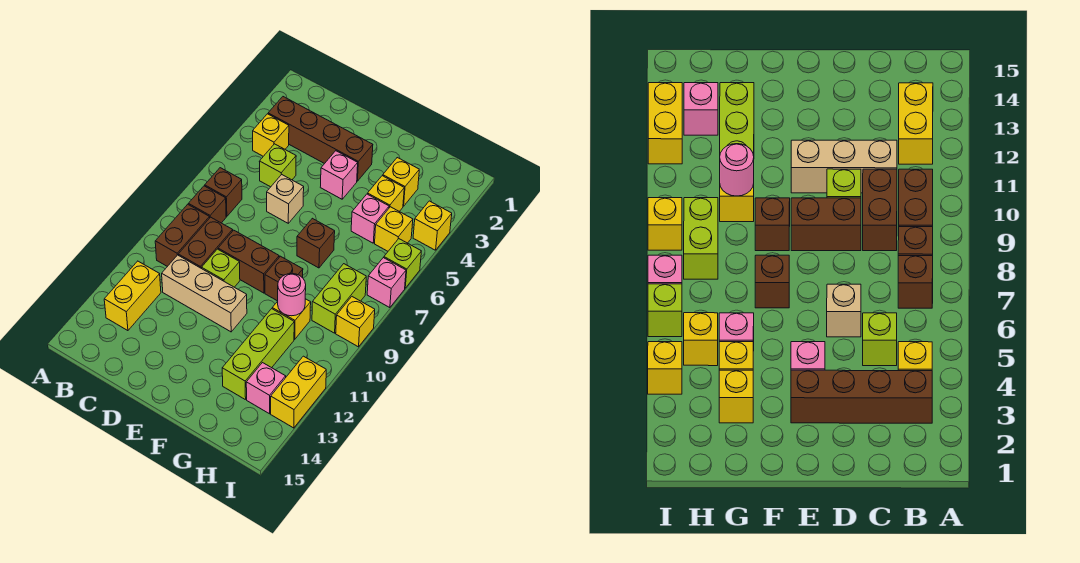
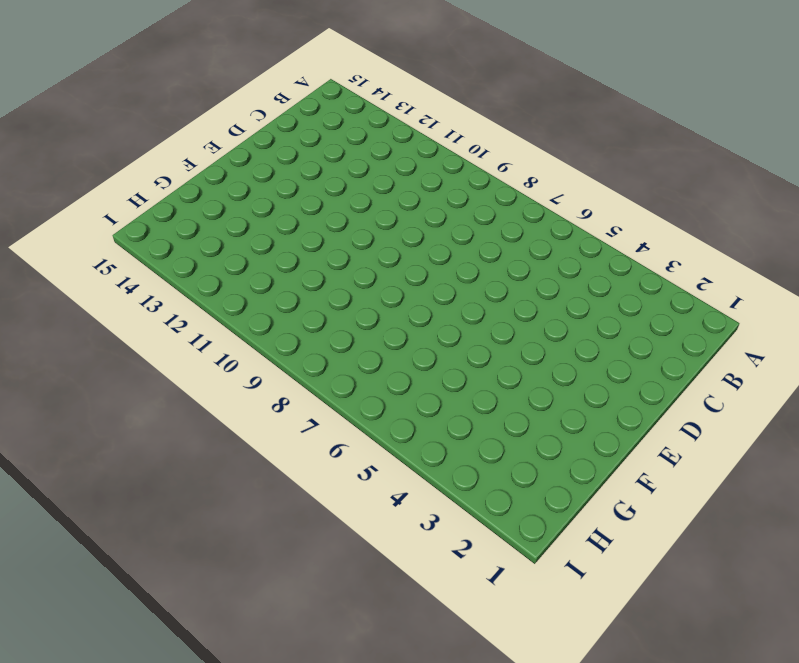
none -> brown 1x4 brick [268,97,373,181]
none -> yellow 1x1 brick [253,114,289,156]
none -> brown 1x1 brick [205,168,242,216]

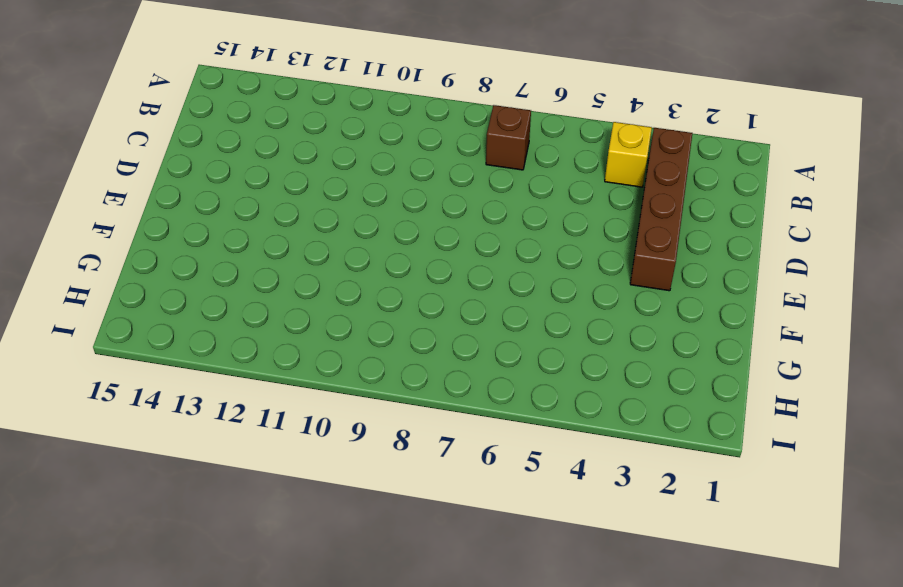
none -> brown 1x1 brick [188,186,226,223]
none -> brown 1x2 brick [155,204,209,266]
none -> yellow 1x2 brick [104,261,161,331]

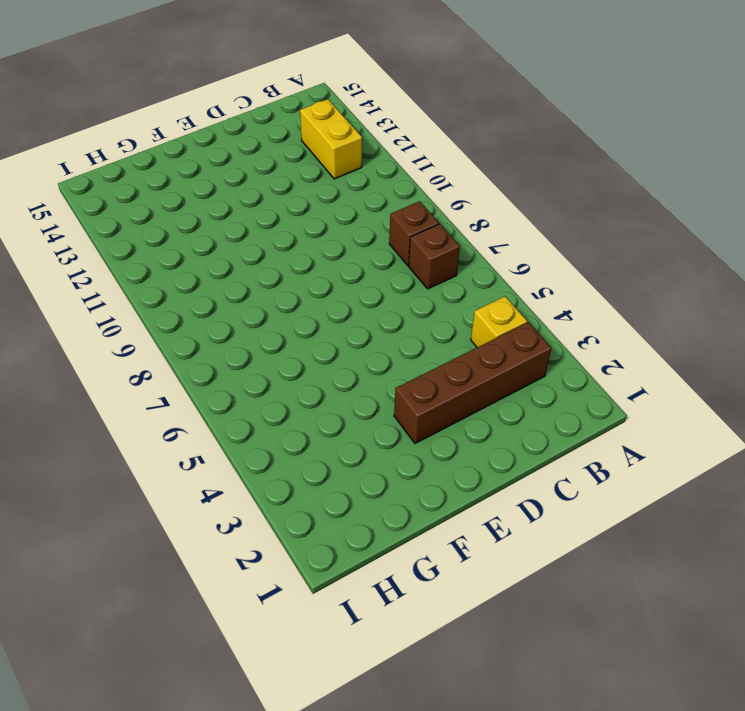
none -> brown 1x2 brick [155,204,209,266]
none -> lime 1x1 brick [259,144,296,187]
none -> brown 1x2 brick [178,217,233,268]

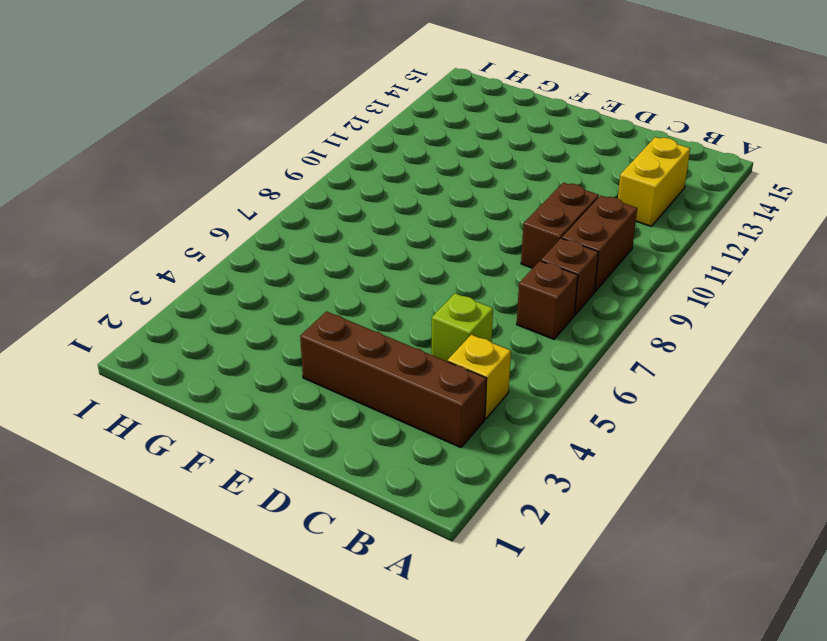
none -> tan 1x3 brick [162,255,247,332]
none -> tan 1x1 brick [267,175,304,223]
none -> brown 1x2 brick [218,230,279,293]

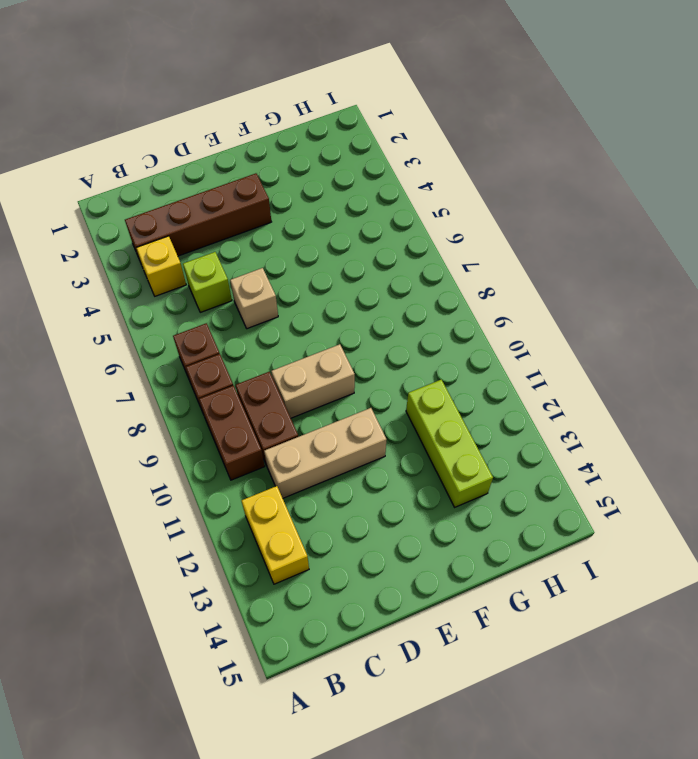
tan 1x2 brick [271,344,355,418] -> brown 1x2 brick [218,230,279,293]
none -> lime 1x1 brick [202,249,240,287]
none -> pink 1x1 brick [320,151,358,199]
none -> brown 1x1 brick [297,218,335,268]

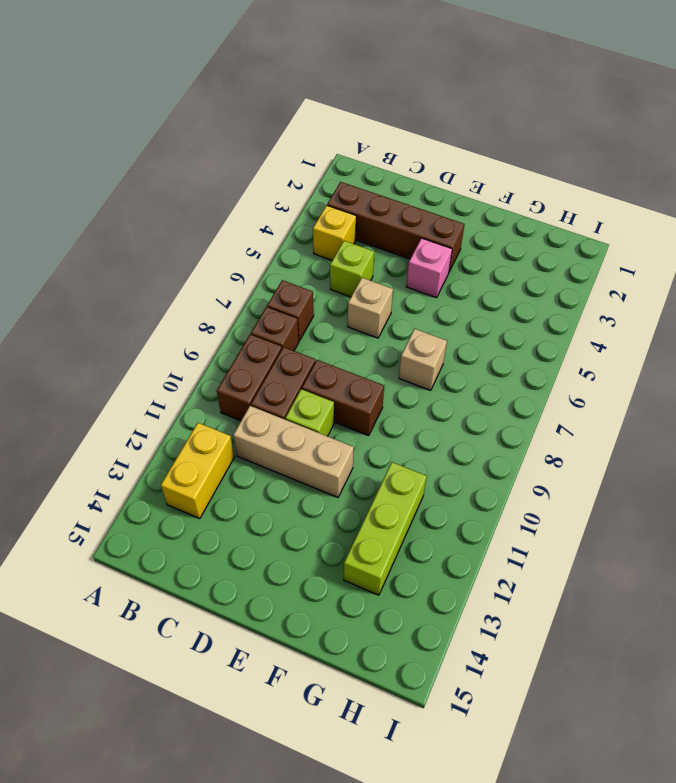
tan 1x1 brick [399,329,447,390] -> brown 1x1 brick [297,218,335,268]
none -> brown 1x1 brick [265,256,303,301]
none -> yellow 1x1 brick [383,158,419,206]
none -> yellow 1x1 brick [368,176,404,212]

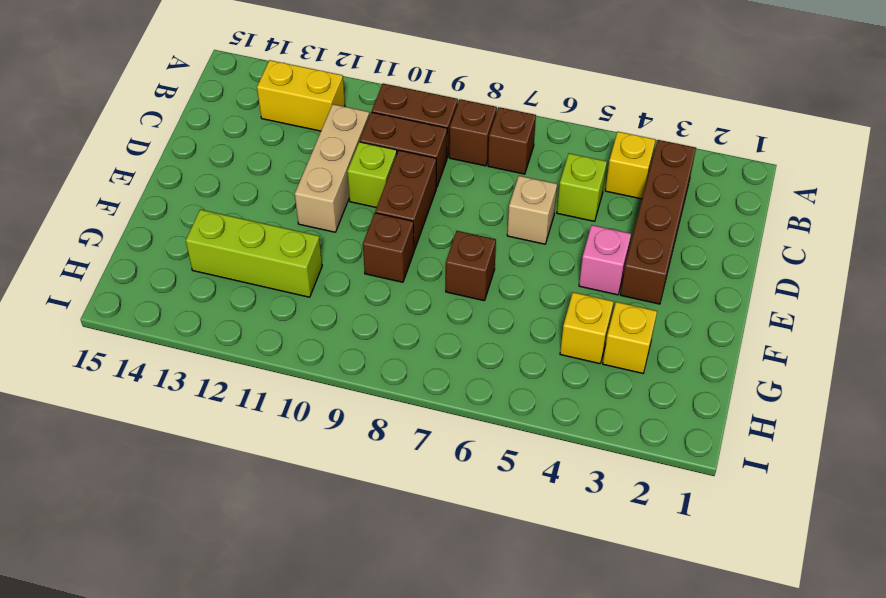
none -> pink 1x1 brick [351,194,389,243]
none -> yellow 1x1 brick [272,299,311,339]
none -> yellow 1x1 brick [375,207,413,251]

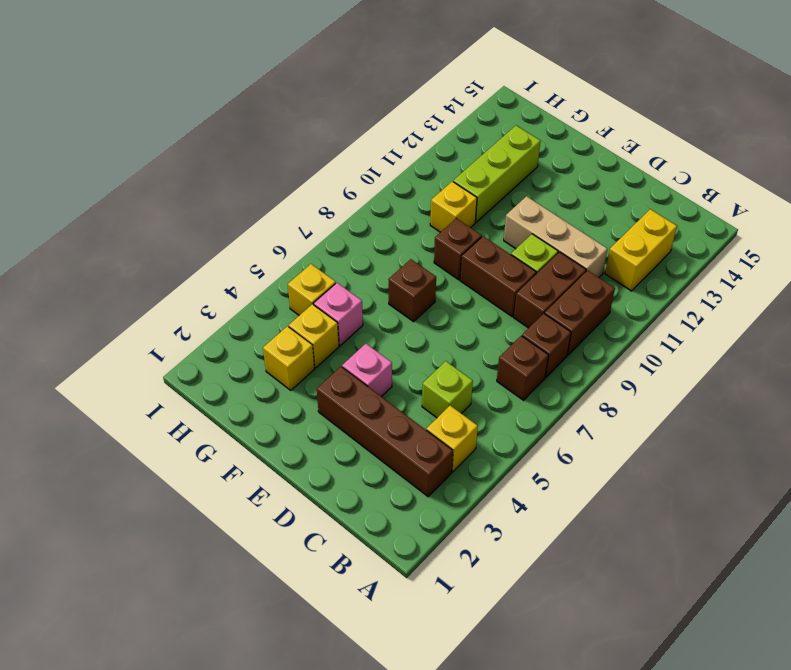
none -> tan 1x1 brick [267,175,304,223]
none -> lime 1x2 brick [312,264,366,333]
none -> pink 1x1 brick [246,363,286,414]

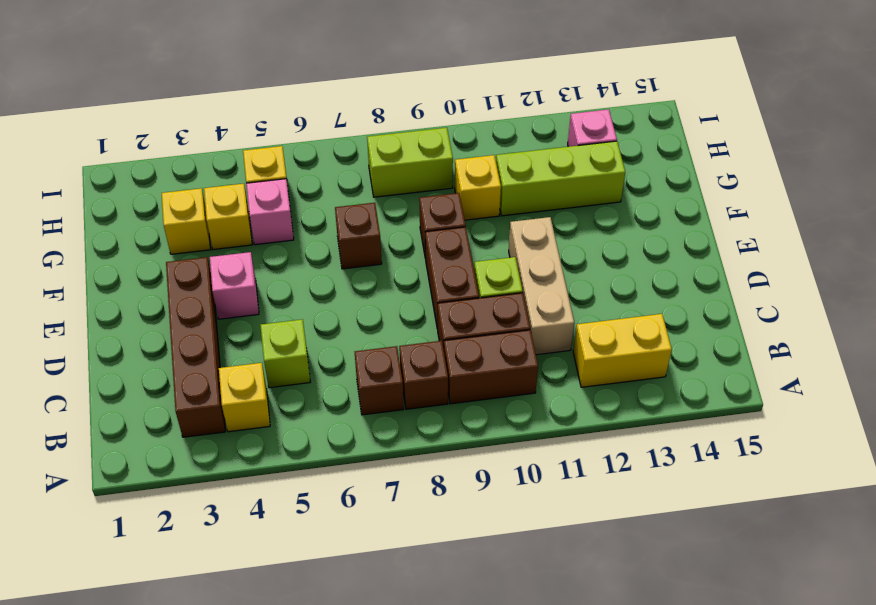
none -> tan 1x1 brick [267,175,304,223]
none -> yellow 1x1 brick [413,201,452,250]
none -> lime 1x1 brick [384,239,421,288]

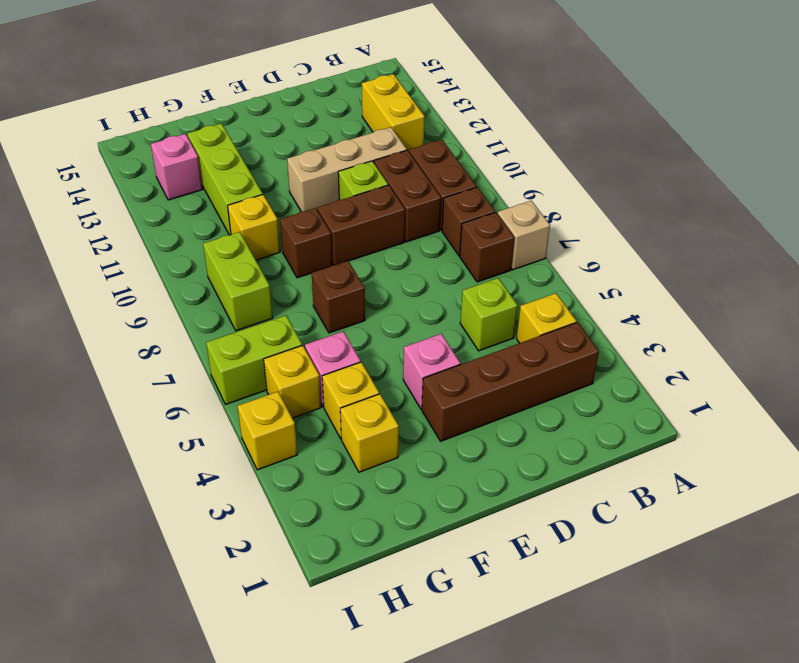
tan 1x1 brick [498,201,550,270] -> tan 1x1 brick moved to [267,175,304,223]
lime 1x2 brick [206,315,302,404] -> lime 1x1 brick [384,239,421,288]
none -> pink 1x1 brick [367,258,406,308]
none -> yellow 1x1 brick [336,297,375,347]
none -> yellow 1x2 brick [271,356,326,428]

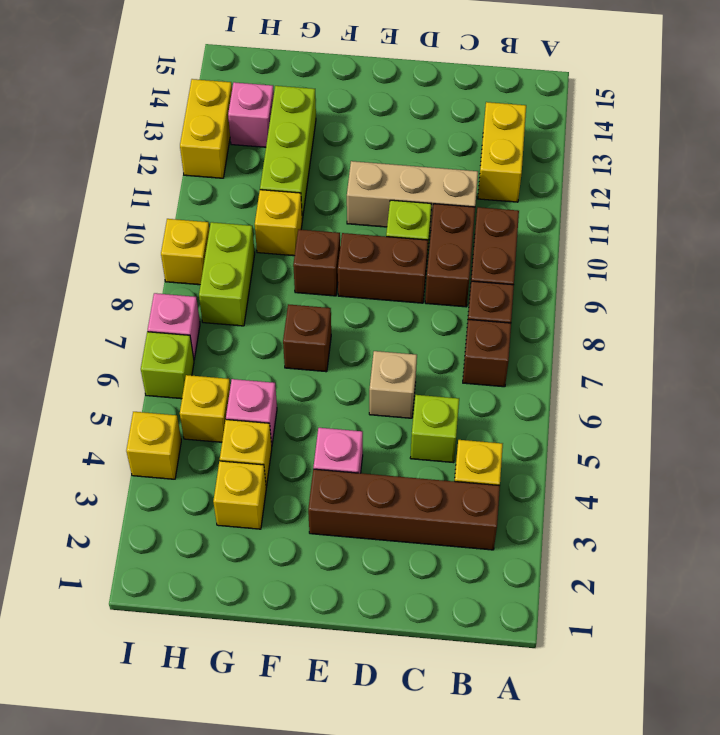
none -> pink 1x1 round brick [278,273,306,316]

